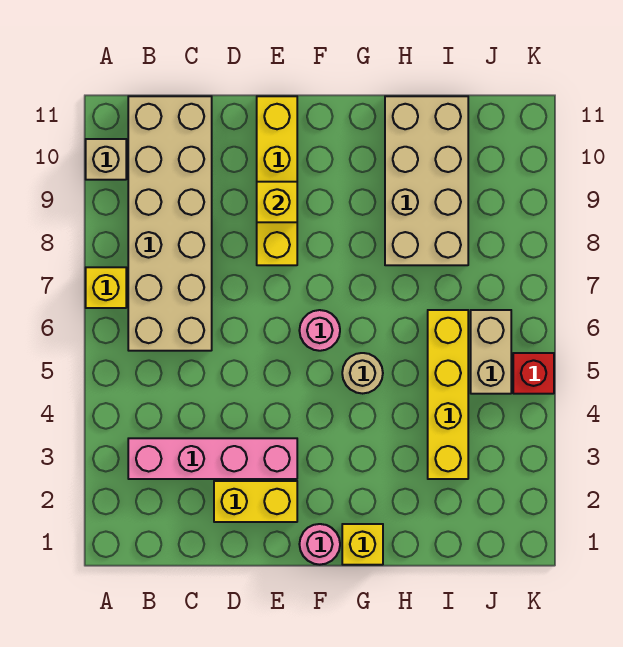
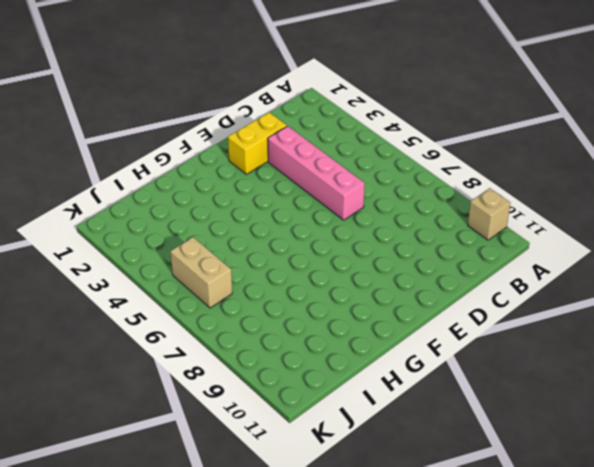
pink 1x4 brick [268,126,365,220] -> pink 1x4 brick turned to [128,438,297,479]
none -> yellow 1x1 brick [86,267,126,308]
none -> tan 2x6 brick [128,96,212,351]
none -> yellow 1x4 brick [257,96,297,265]

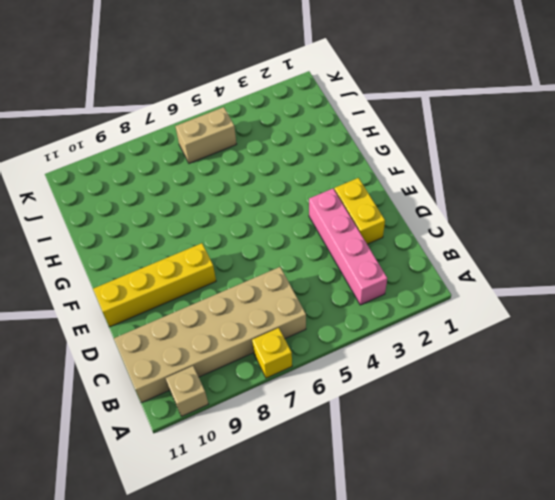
none -> pink 1x1 round brick [299,524,340,565]
none -> pink 1x1 round brick [299,310,340,351]
none -> yellow 1x1 brick [342,524,383,565]

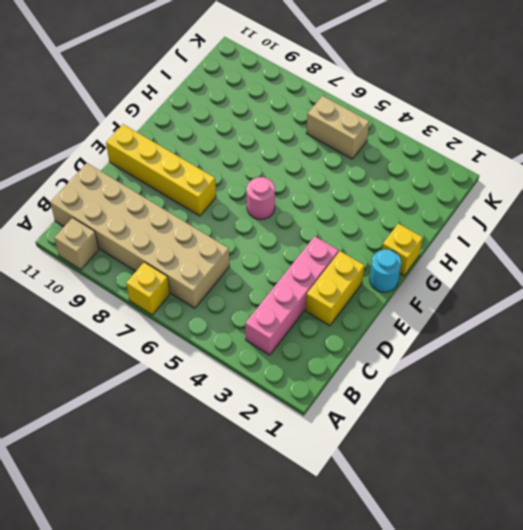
cyan 1x1 round brick [370,249,401,292] -> pink 1x1 round brick [299,524,340,565]
none -> tan 1x1 round brick [342,353,383,394]
none -> tan 2x4 brick [385,96,468,265]
none -> yellow 1x4 brick [428,310,468,479]

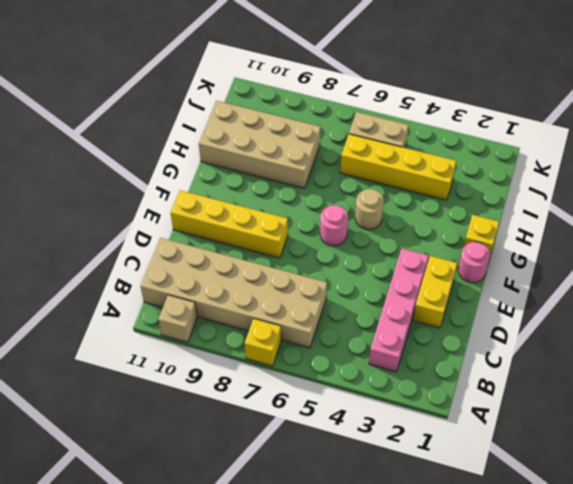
none -> red 1x1 brick [513,353,554,394]
none -> yellow 1x1 brick [257,182,297,222]

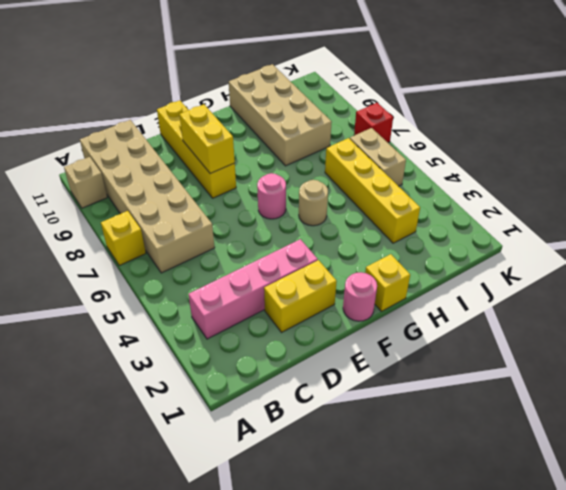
yellow 1x2 brick [179,104,235,174] -> yellow 1x1 brick [257,182,297,222]
red 1x1 brick [354,103,393,142] -> red 1x1 brick moved to [513,353,554,394]

